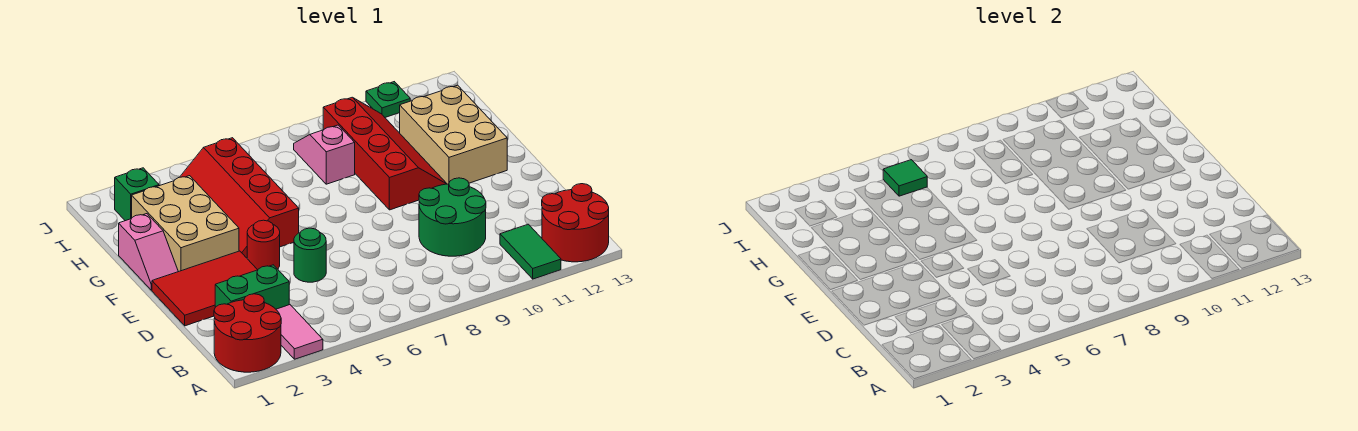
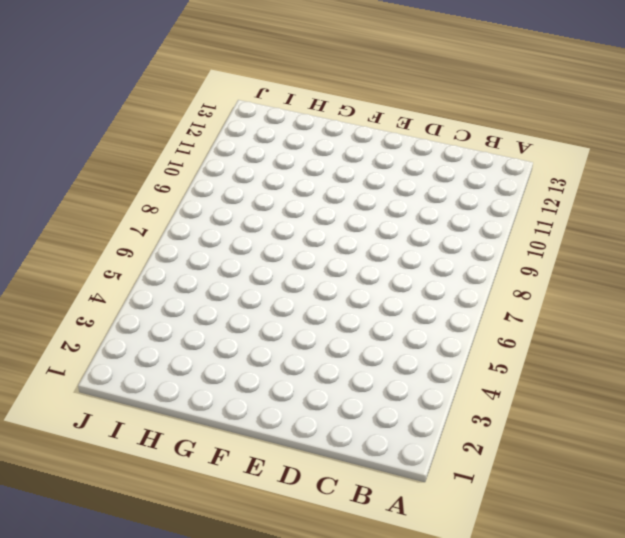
none -> red 2x2 round brick [214,294,281,372]
none -> pink 1x2 tile [276,305,323,359]
none -> green 1x2 tile [500,224,561,279]

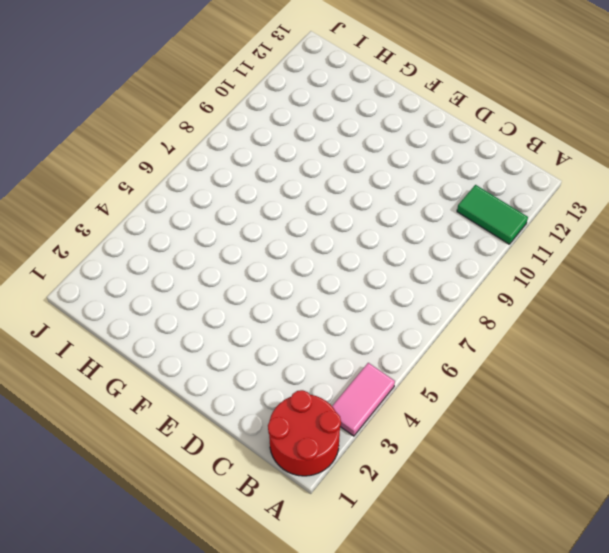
pink 1x2 tile [332,363,395,436] -> pink 1x2 tile turned to [276,305,323,359]
none -> red 2x2 round brick [542,184,609,262]
none -> green 1x2 brick [215,265,289,309]
none -> green 2x2 round brick [419,178,486,256]

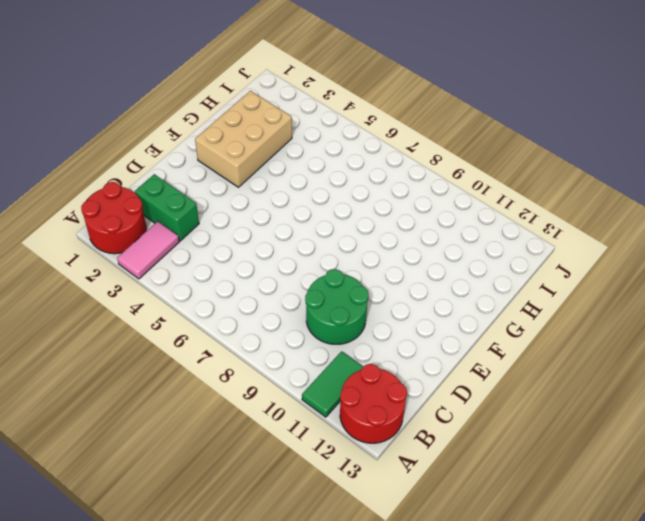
none -> red 2x3 tile [152,251,257,326]
none -> green 1x1 round brick [294,228,326,282]
none -> red 1x1 round brick [247,220,280,270]

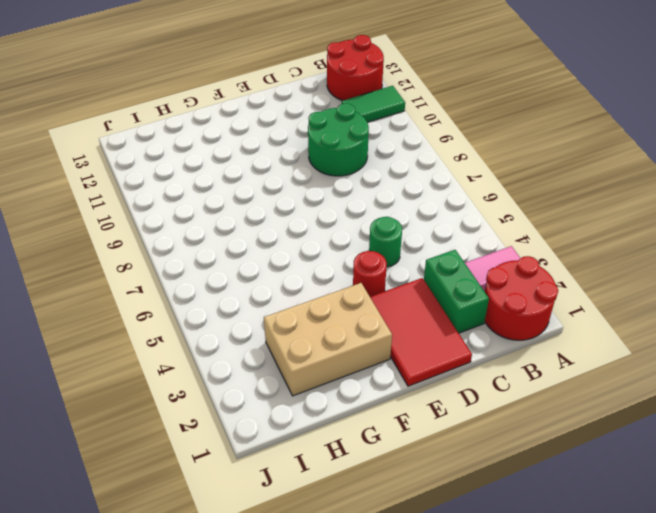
none -> pink 1x2 slope [119,214,178,290]
none -> red 2x4 slope [180,138,299,258]
none -> red 2x4 slope [323,97,447,210]

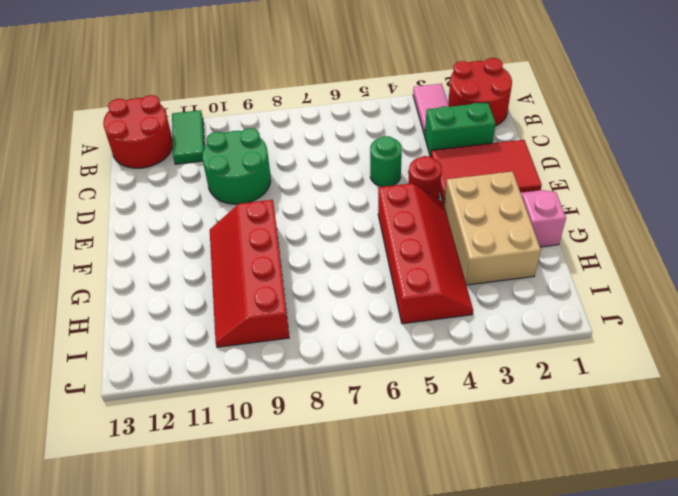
none -> tan 2x3 brick [400,85,507,184]
none -> pink 1x2 slope [294,125,355,184]
none -> green 1x1 brick [115,168,159,221]

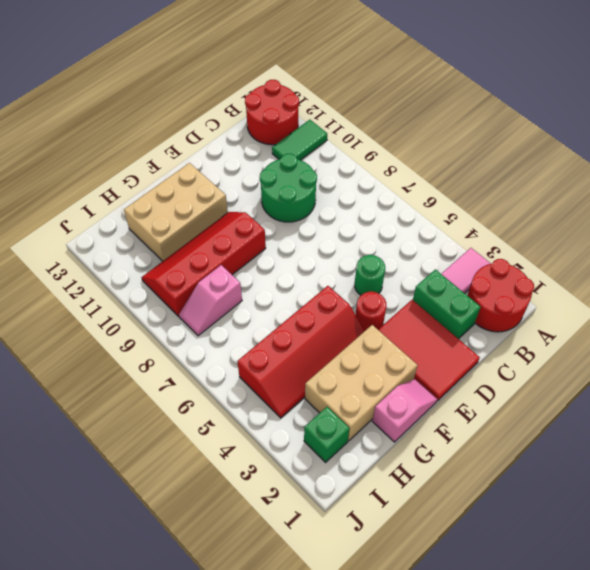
none -> green 1x1 plate [366,82,410,117]
none -> green 1x1 tile [883,160,927,196]

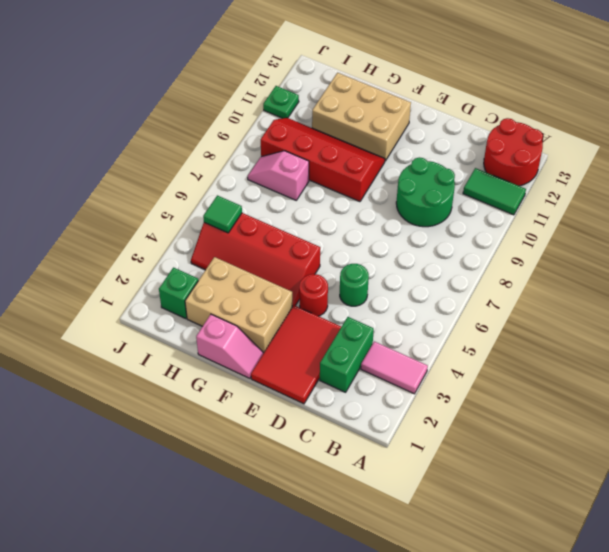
none -> red 2x2 round brick [214,294,281,372]

